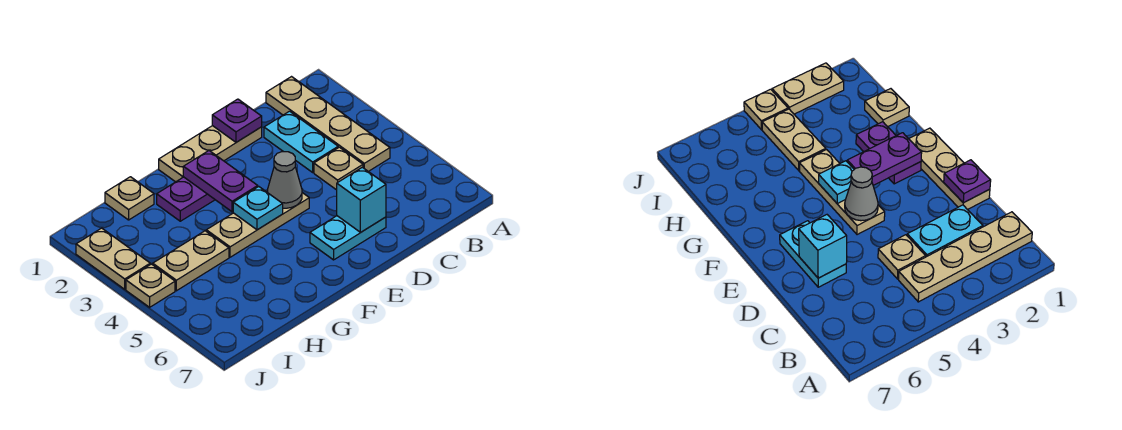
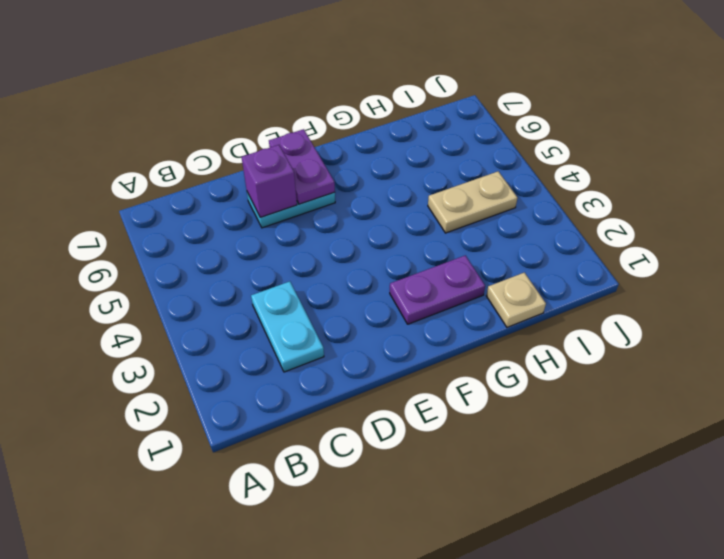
purple 1x1 brick [242,145,297,217] -> cyan 1x1 brick [337,167,386,232]
purple 1x2 plate [269,129,335,204] -> purple 1x2 plate moved to [183,151,258,212]
none -> tan 1x4 plate [266,77,390,171]
none -> tan 1x1 plate [314,147,363,190]
none -> tan 1x3 plate [159,126,262,182]

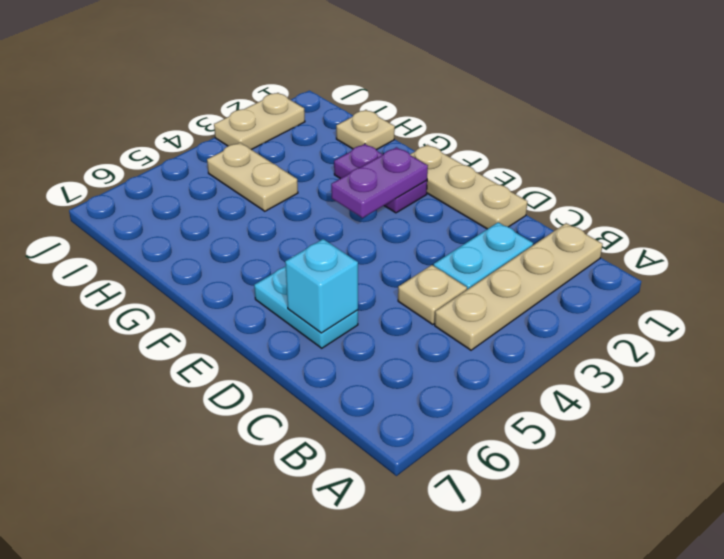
none -> tan 1x3 plate [206,193,309,257]
none -> tan 1x1 plate [126,264,175,307]
none -> purple 1x1 plate [212,99,262,142]

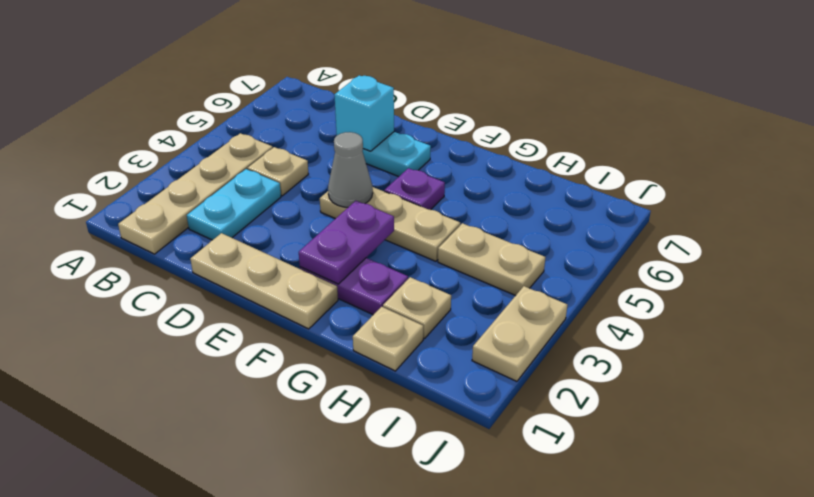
purple 1x1 plate [384,168,445,210] -> purple 1x1 plate moved to [212,99,262,142]
tan 1x1 plate [383,277,451,339] -> tan 1x1 plate moved to [126,264,175,307]
none -> cyan 1x1 plate [233,187,283,230]

